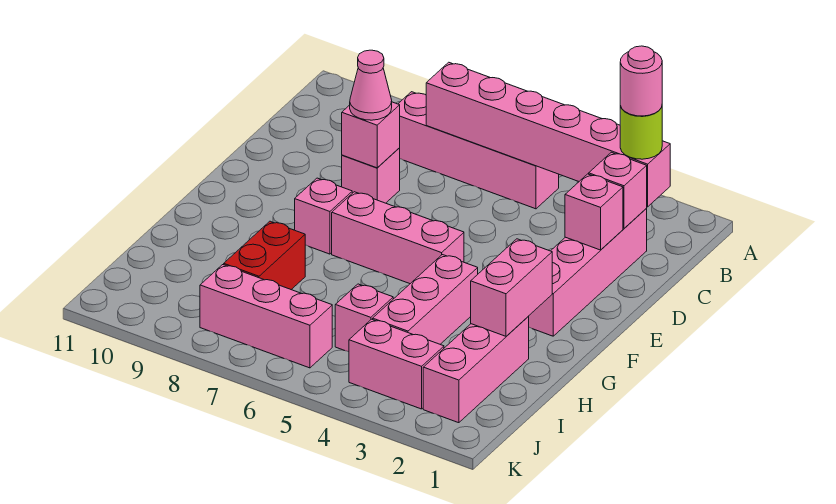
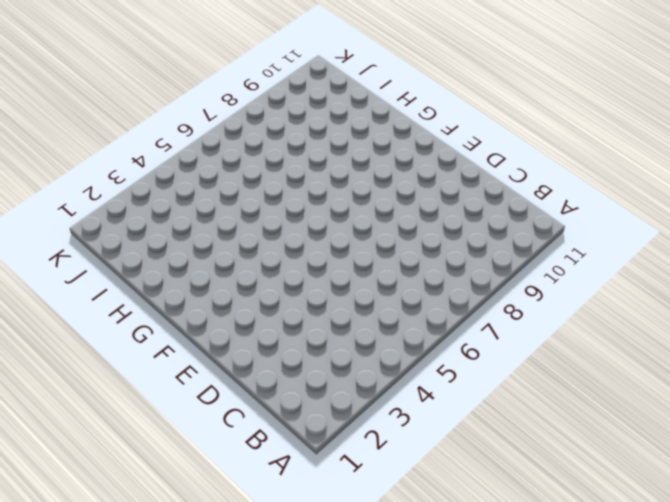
none -> pink 1x4 brick [398,92,559,209]
none -> pink 1x4 brick [528,209,647,336]
none -> pink 1x1 brick [342,148,400,203]

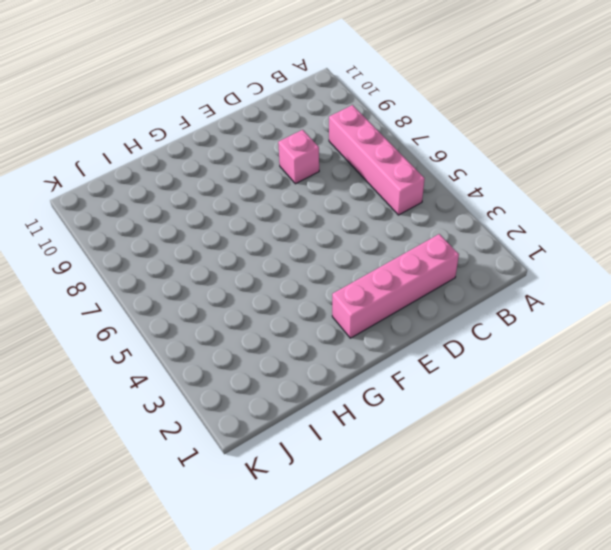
none -> pink 1x3 brick [332,192,464,284]
none -> pink 1x1 brick [295,178,352,254]
none -> pink 1x3 brick [373,255,478,344]

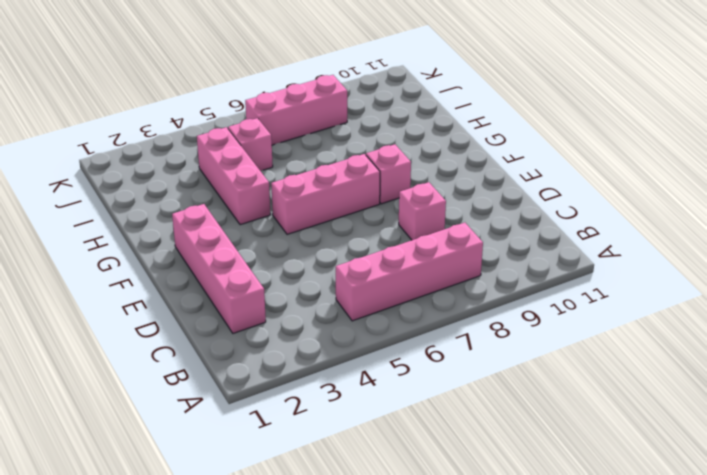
none -> pink 1x3 brick [423,317,529,423]
none -> red 1x2 brick [224,221,305,290]
none -> pink 1x2 brick [349,319,444,409]

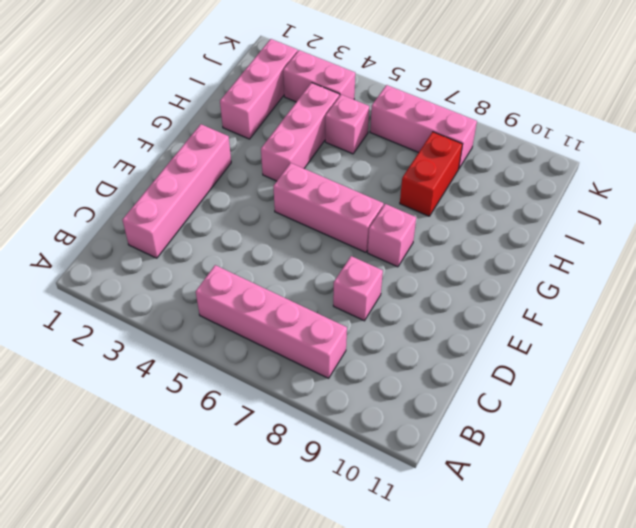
none -> pink 1x6 brick [426,62,670,207]
none -> pink 1x1 brick [589,152,647,228]
none -> pink 1x1 brick [565,174,623,250]

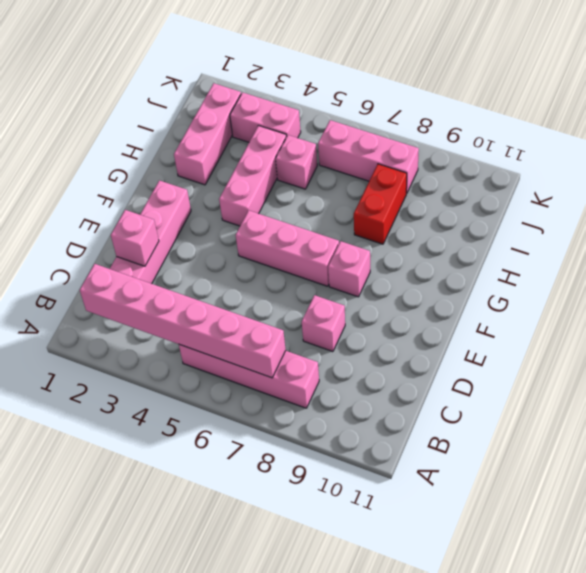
none -> pink 1x1 brick [589,152,647,228]
none -> pink 1x1 brick [342,102,400,168]
none -> pink 1x2 brick [471,239,552,336]

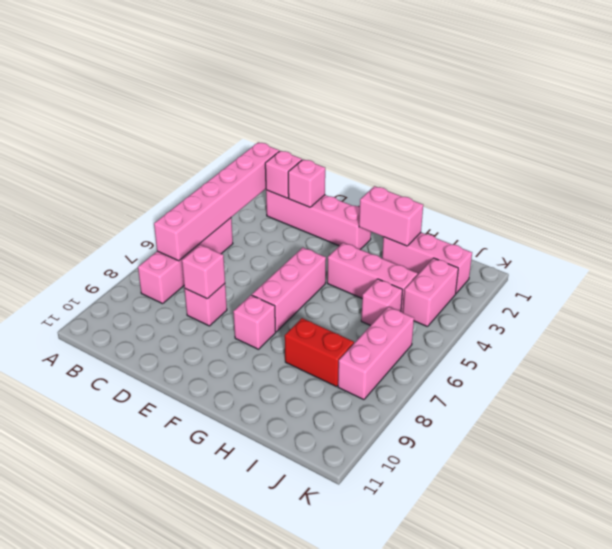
none -> lime 1x1 round brick [620,106,662,159]
none -> pink 1x1 cone [350,50,392,120]
none -> pink 1x1 round brick [620,46,662,116]

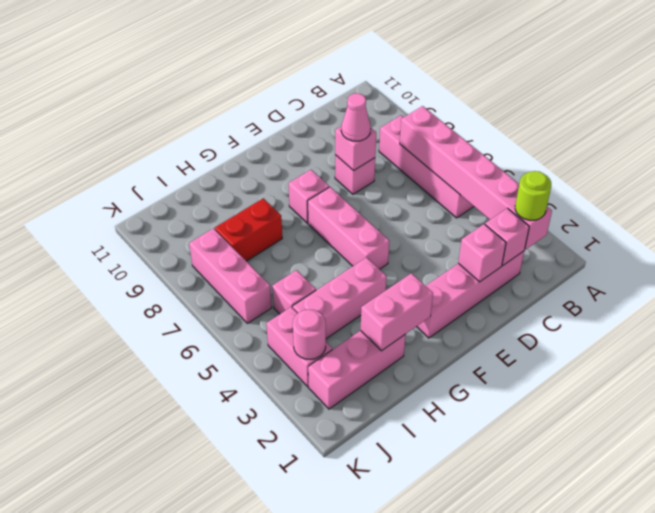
pink 1x1 round brick [293,309,326,360] -> pink 1x1 round brick moved to [620,46,662,116]

